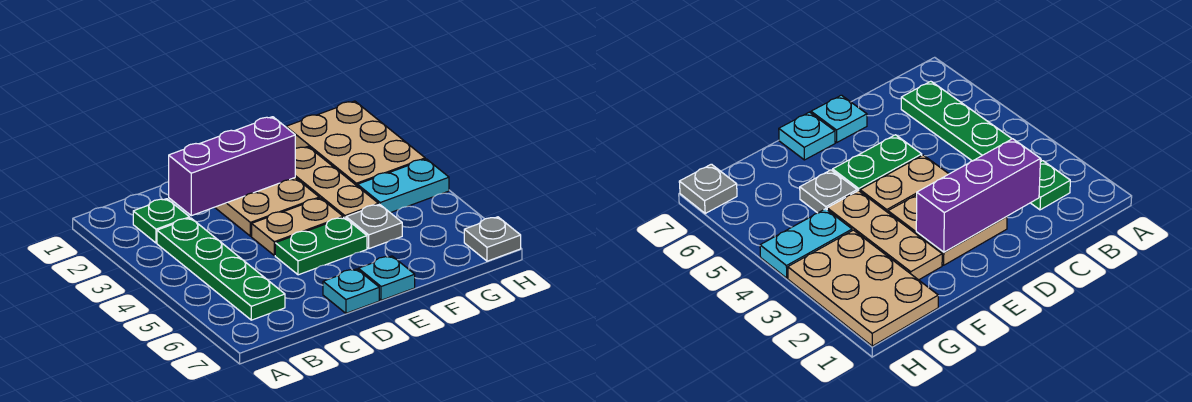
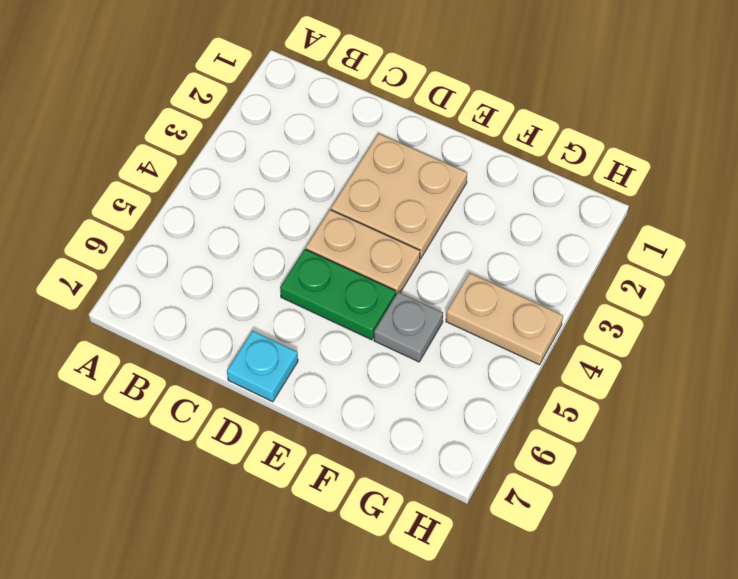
tan 1x2 plate [446,273,563,365] -> cyan 1x2 plate [357,159,449,213]
none -> green 1x1 plate [133,199,190,243]
none -> green 1x4 plate [157,218,285,320]
none -> cyan 1x1 plate [358,256,415,300]

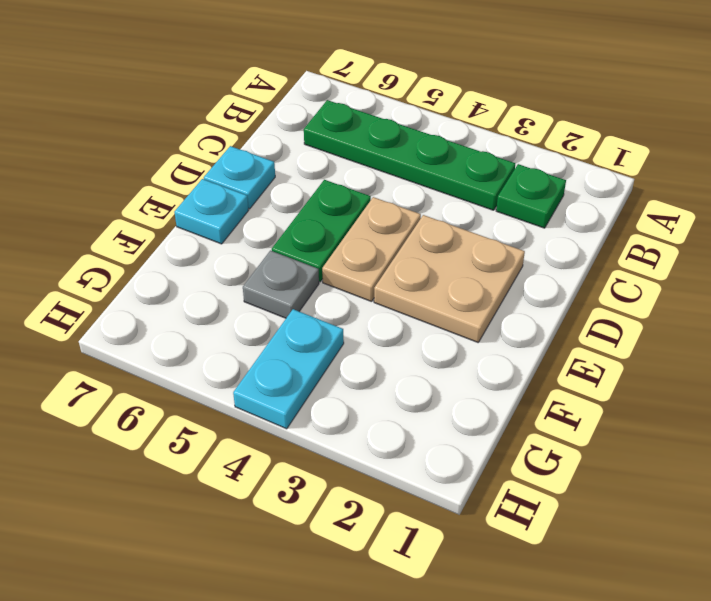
none -> tan 1x3 plate [295,147,378,218]
none -> tan 2x3 plate [286,101,425,186]
none -> grey 1x1 plate [464,217,521,261]

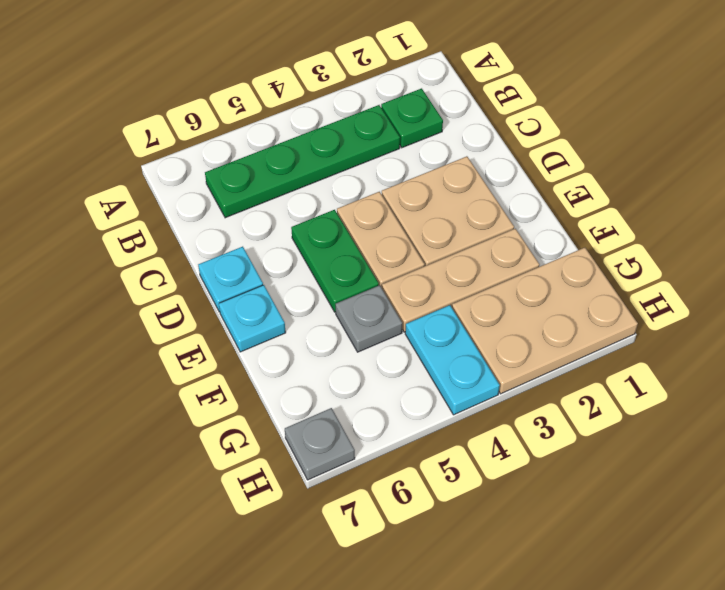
none -> purple 1x3 brick [169,117,295,216]

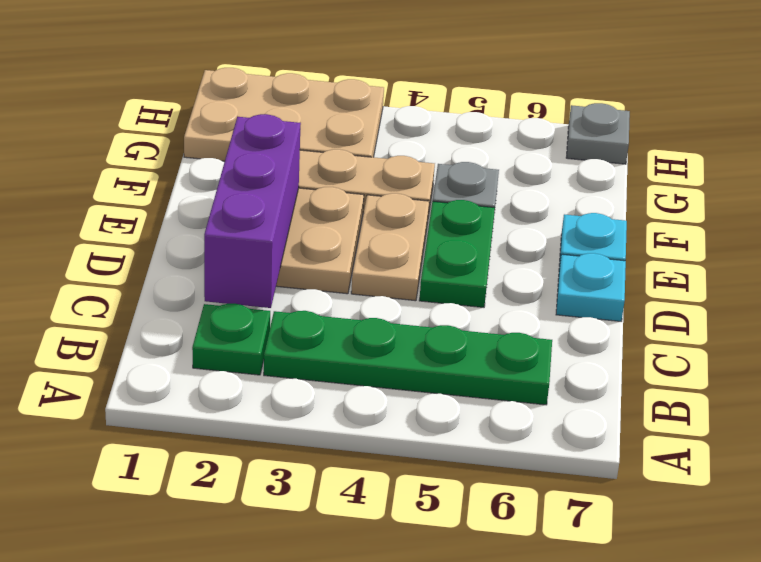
none -> cyan 1x2 plate [357,159,449,213]

